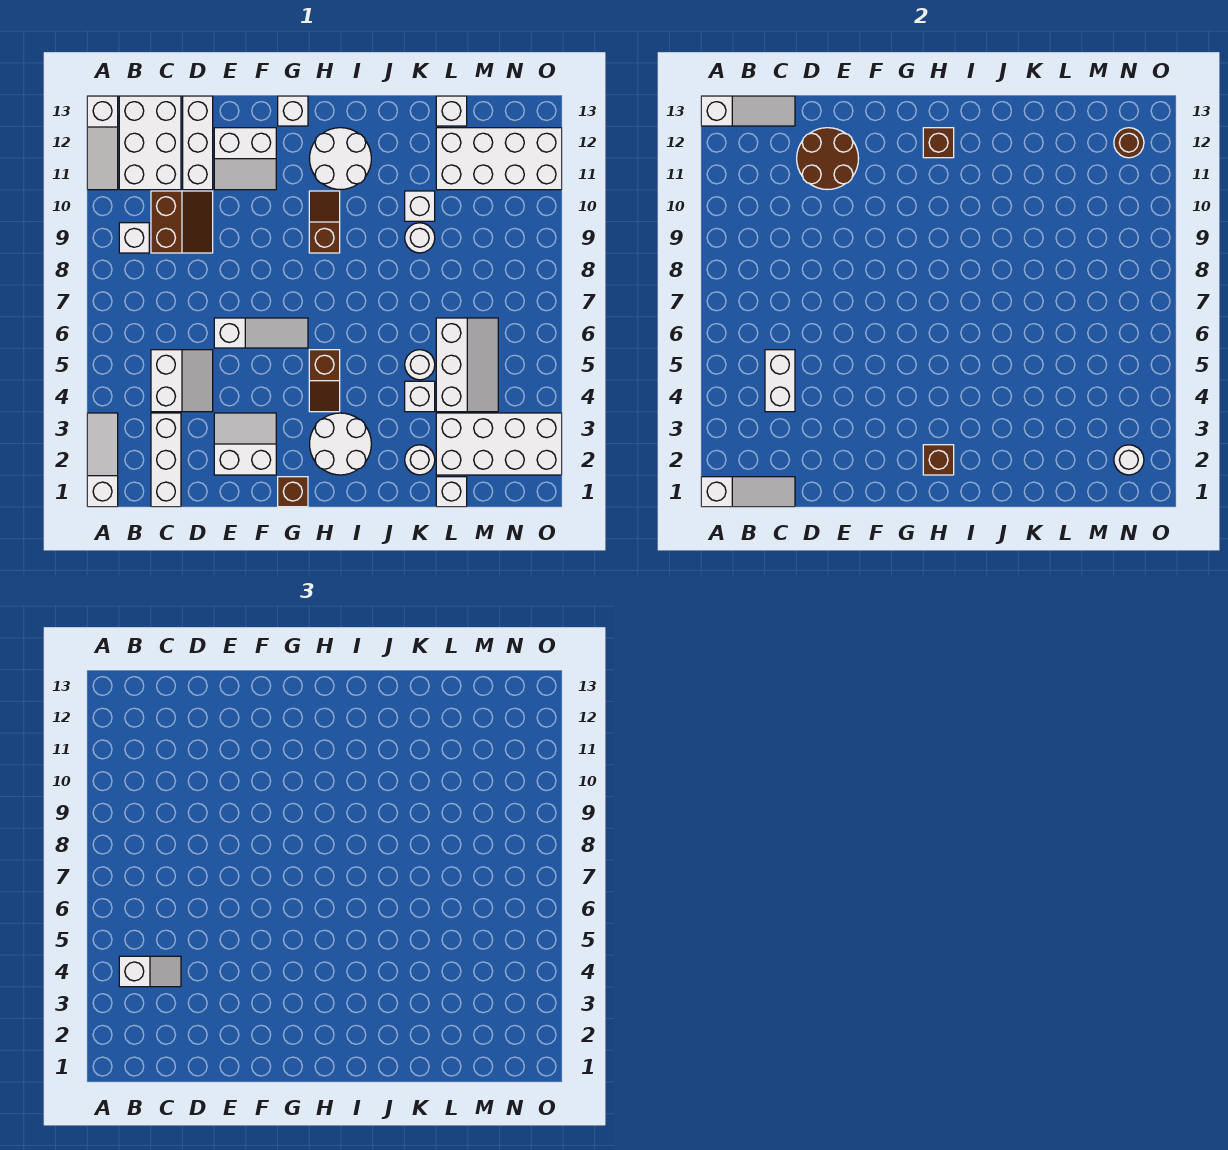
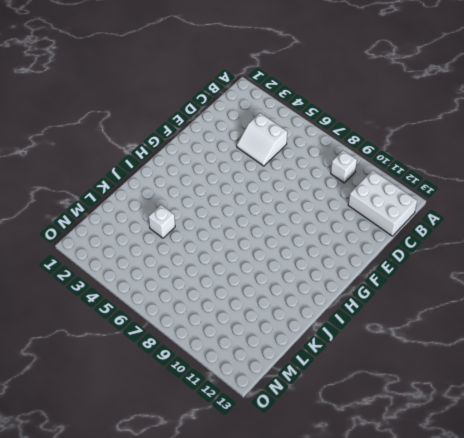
none -> white 1x3 slope [87,413,118,507]
none -> white 1x3 slope [87,96,118,190]
none -> white 1x3 brick [151,413,181,507]
none -> brown 2x2 slope [151,191,213,253]

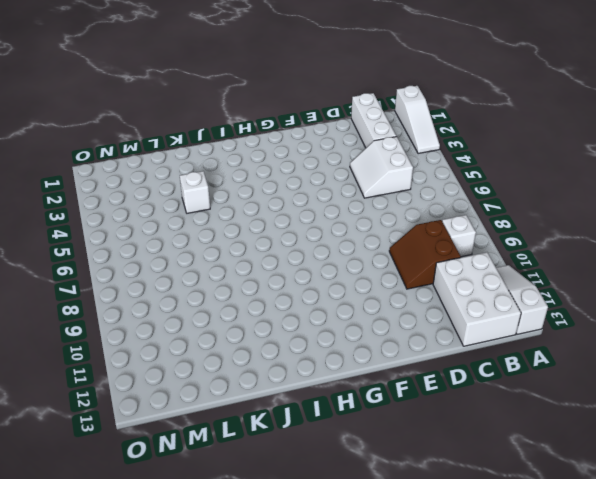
none -> white 1x3 brick [183,96,213,190]
none -> white 2x2 slope [214,413,276,475]
none -> white 1x3 slope [214,318,308,348]
none -> white 2x2 slope [214,128,276,190]

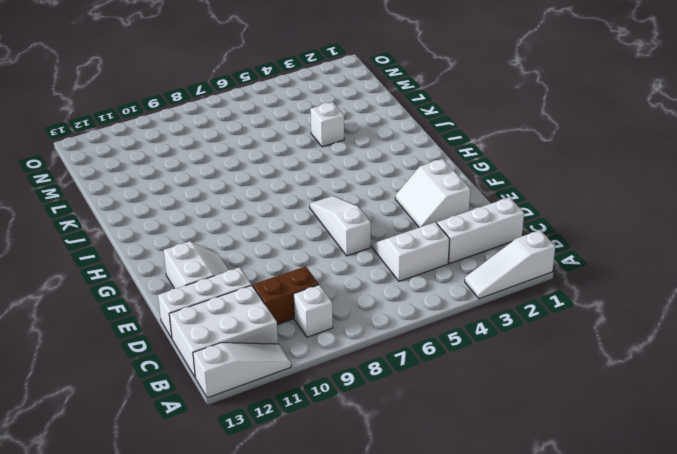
none -> brown 1x1 brick [278,477,308,507]
none -> white 1x1 brick [278,96,308,126]
none -> white 2x2 round brick [310,413,371,475]
none -> brown 1x2 slope [309,350,340,412]

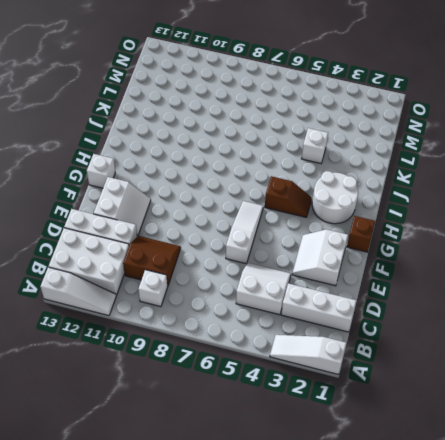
none -> brown 1x2 slope [309,191,340,253]
none -> white 2x2 round brick [310,128,371,190]
none -> white 1x1 round brick [405,445,435,475]
none -> white 1x1 round brick [405,350,435,380]

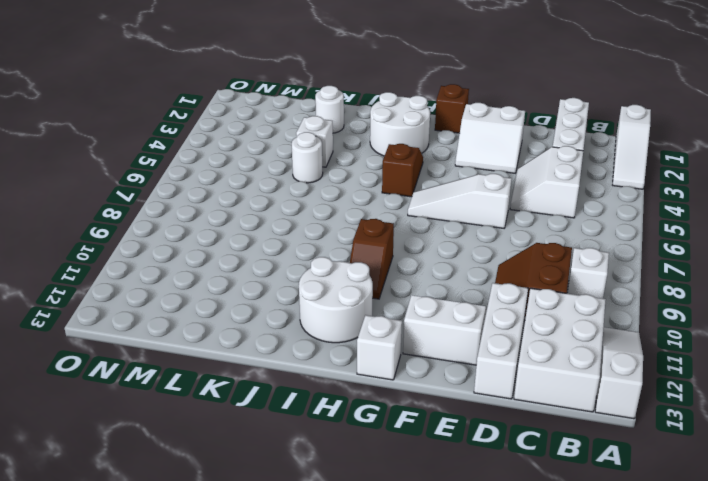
none -> white 1x1 round brick [405,223,435,253]
none -> white 1x1 brick [405,191,435,221]
none -> white 1x1 brick [436,477,467,507]
none -> white 2x4 brick [436,413,562,475]

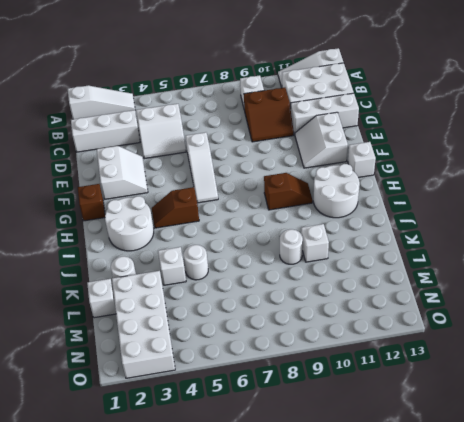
none -> white 2x3 slope [436,318,498,412]
none -> white 2x4 brick [436,128,562,190]
none -> white 1x1 brick [436,96,467,126]
none -> white 1x3 slope [701,477,795,507]

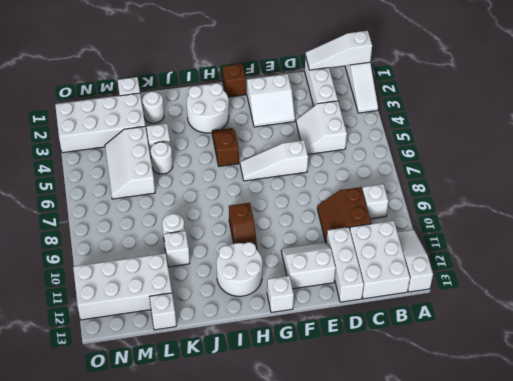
none -> white 1x3 slope [701,96,795,126]
none -> white 1x2 brick [765,350,795,412]
none -> brown 2x2 round brick [797,128,859,190]
none -> brown 1x1 brick [923,445,954,475]

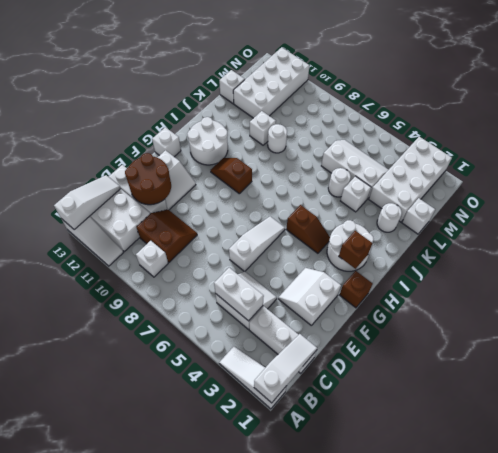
none -> brown 1x1 brick [923,128,954,158]
none -> white 1x1 round brick [1114,445,1144,475]
none -> brown 1x1 round brick [1114,128,1144,158]
none -> white 1x2 slope [119,956,181,987]

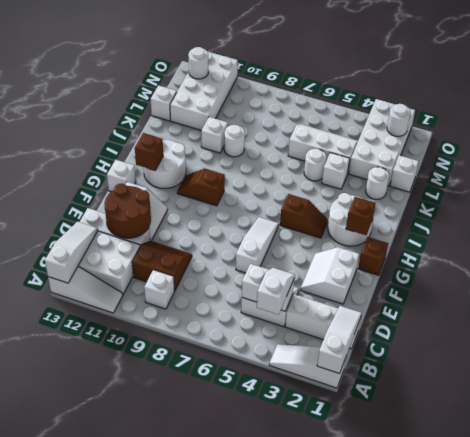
white 1x1 round brick [188,47,208,79] -> brown 1x1 round brick [1114,128,1144,158]

